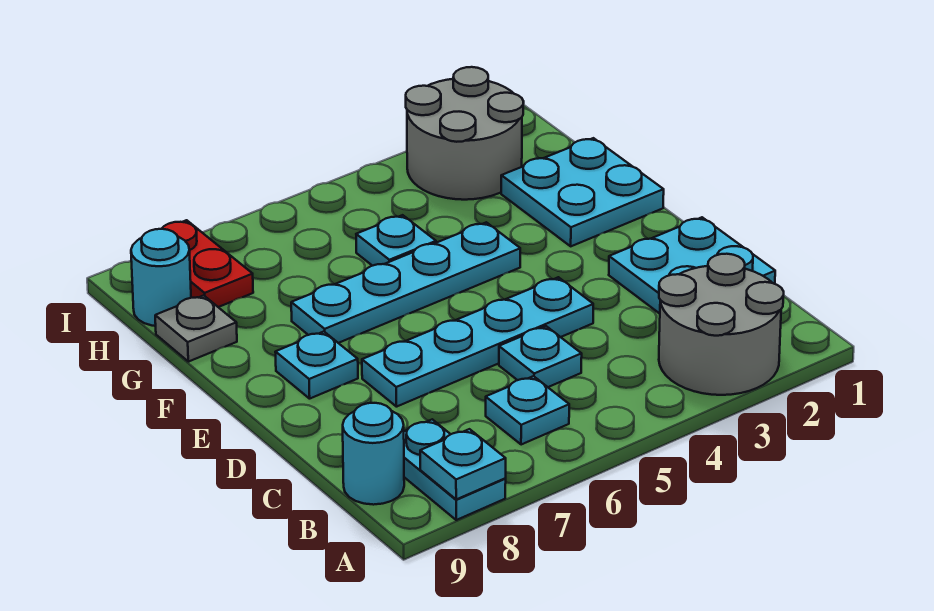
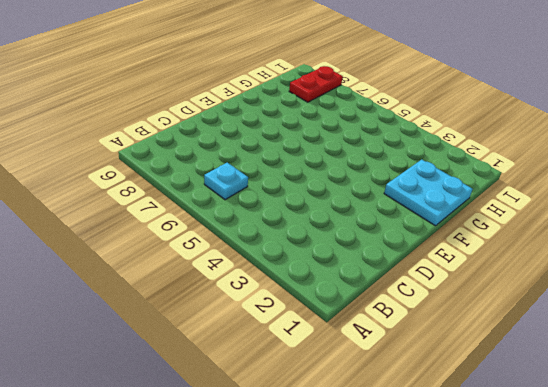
none -> grey 2x2 round brick [659,254,784,395]
none -> cyan 1x2 plate [404,419,506,520]
none -> cyan 1x1 round brick [343,403,404,505]

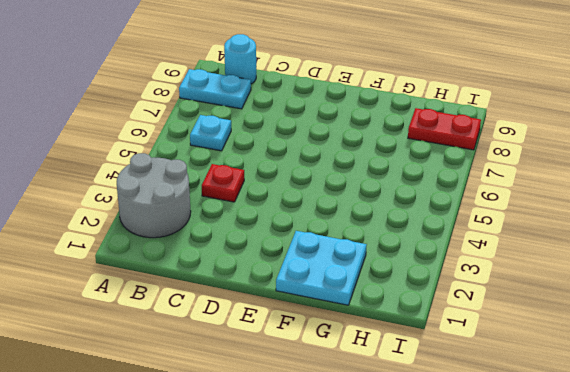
red 1x1 plate [202,164,244,202] -> none
none -> cyan 2x2 plate [609,217,775,314]
none -> cyan 1x1 plate [499,326,582,387]
none -> cyan 1x4 plate [362,277,593,407]

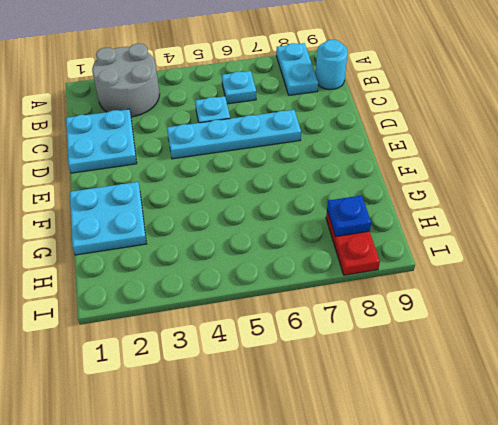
blue 1x1 plate [327,195,371,237] -> none
none -> cyan 1x1 plate [275,332,358,399]
none -> cyan 1x4 plate [291,222,520,343]
none -> cyan 1x1 plate [356,215,436,266]

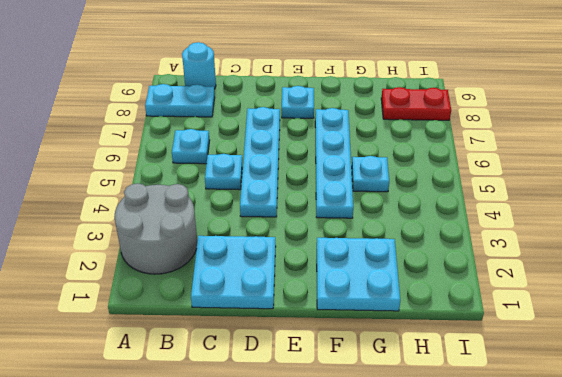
none -> grey 1x1 plate [155,295,237,362]
none -> grey 2x2 round brick [406,67,524,200]
none -> cyan 1x1 round brick [131,229,191,326]

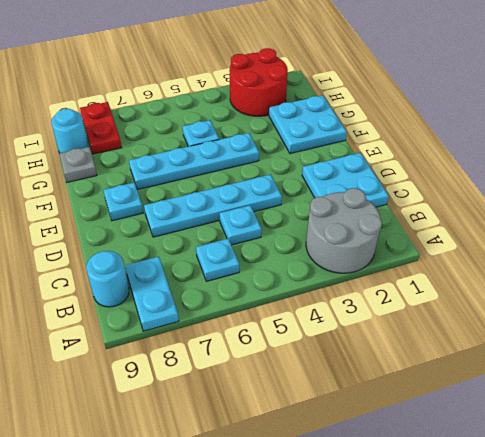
red 2x2 round brick [229,48,288,116] -> grey 2x2 round brick [406,67,524,200]
none -> cyan 1x1 plate [420,429,506,499]

